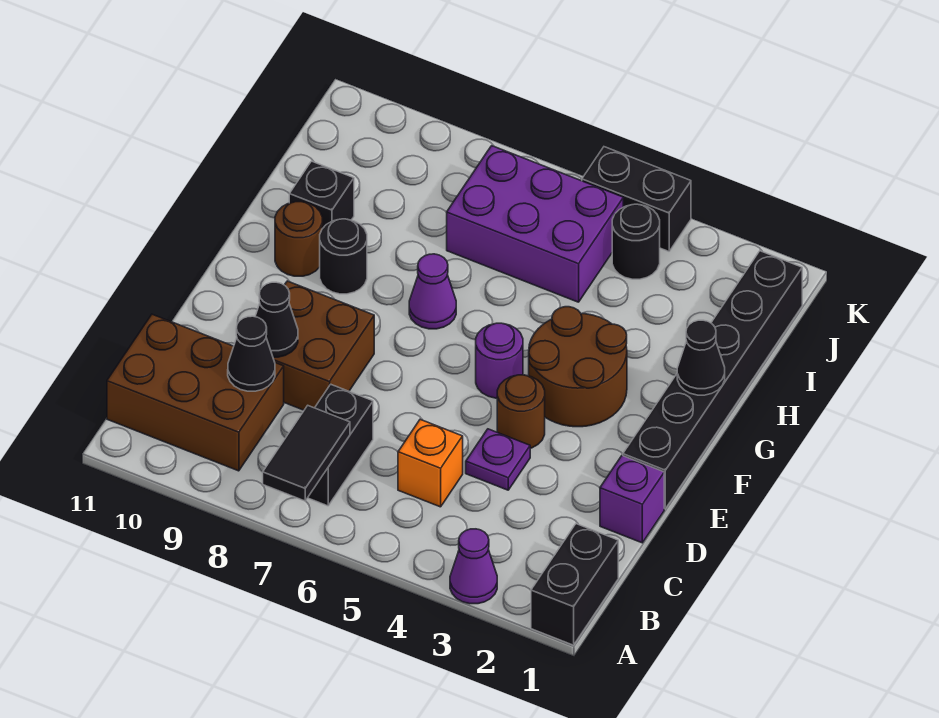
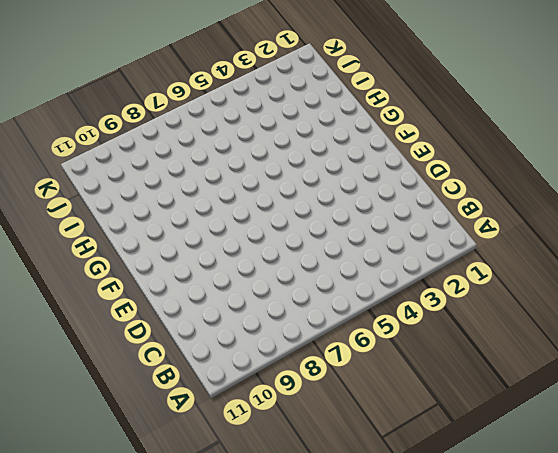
none -> black 1x2 brick [531,524,618,645]
none -> purple 1x1 cone [450,529,497,604]
none -> black 1x2 brick [308,384,373,506]

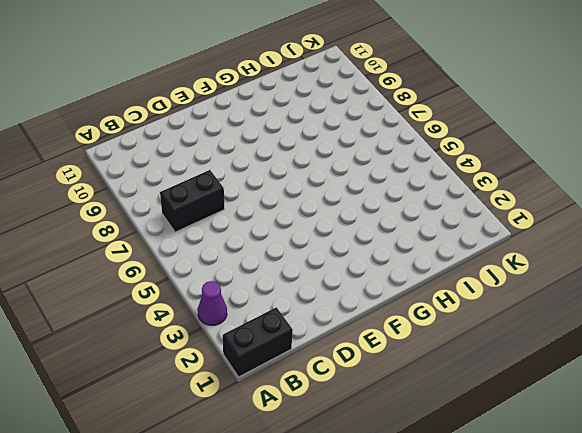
none -> brown 2x3 brick [107,314,284,471]
none -> orange 1x1 brick [398,419,463,507]
none -> purple 1x1 brick [600,456,664,543]

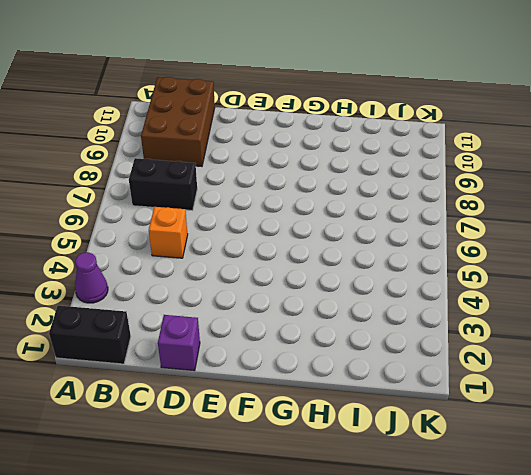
none -> purple 1x1 plate [466,429,530,490]
none -> brown 2x2 brick [273,281,374,410]
none -> black 1x6 brick [623,251,802,509]

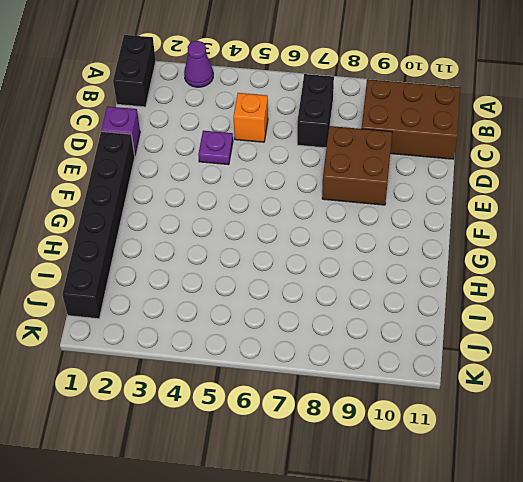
none -> brown 1x1 round brick [497,375,545,448]
none -> brown 2x2 round brick [529,307,627,427]
none -> purple 1x1 round brick [476,323,523,398]

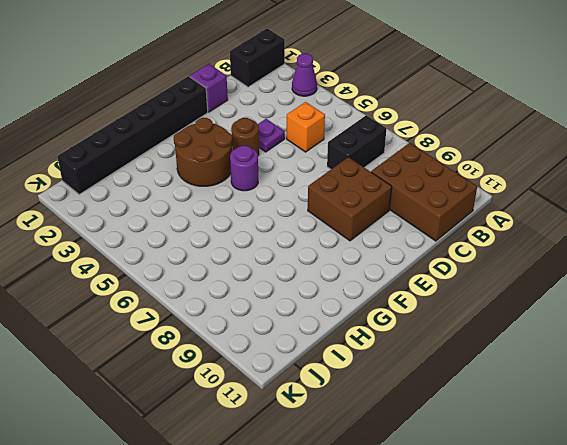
none -> purple 1x1 cone [409,254,456,329]
none -> black 1x1 round brick [320,219,367,294]
none -> brown 1x1 round brick [275,202,322,276]

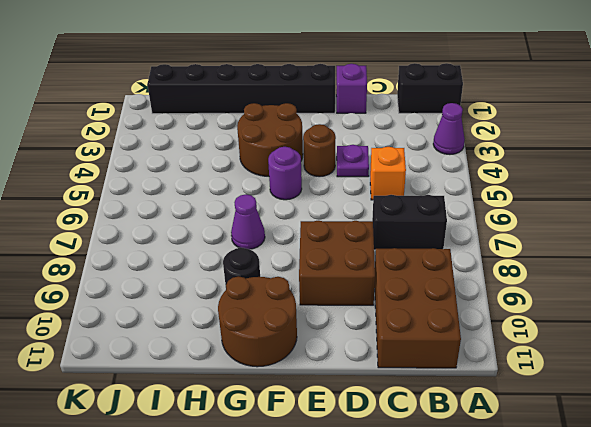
brown 2x2 round brick [218,276,297,367] -> brown 1x1 round brick [275,202,322,276]
none -> black 1x1 brick [289,161,354,229]
none -> purple 2x3 brick [447,146,623,302]
none -> black 1x1 round brick [612,204,660,279]

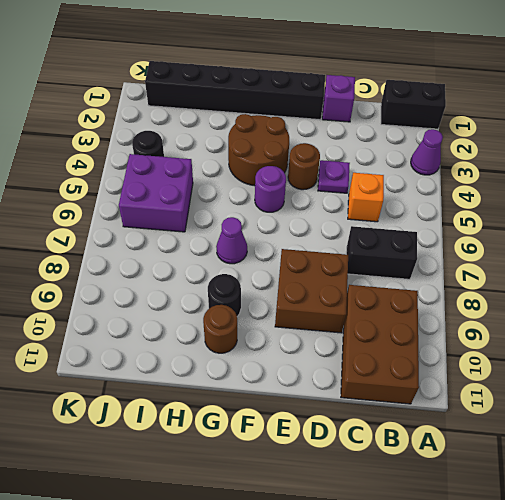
purple 2x2 brick [119,154,193,232] -> purple 2x3 brick [447,146,623,302]
none -> black 1x1 brick [289,161,354,229]
none -> black 1x2 brick [582,147,691,251]
none -> black 1x2 tile [263,406,350,501]

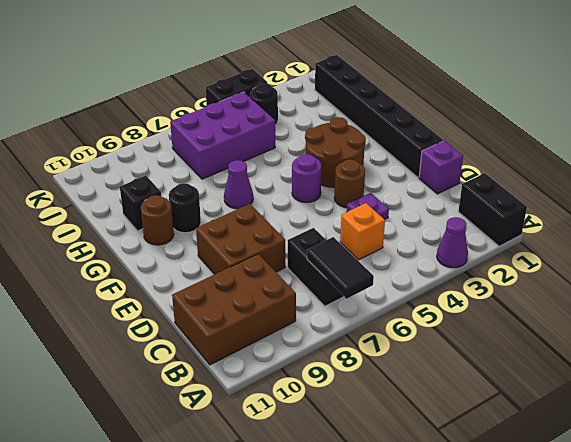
none -> black 1x1 cone [228,316,275,391]
none -> black 1x1 cone [255,282,298,357]
none -> black 1x1 cone [677,320,725,395]

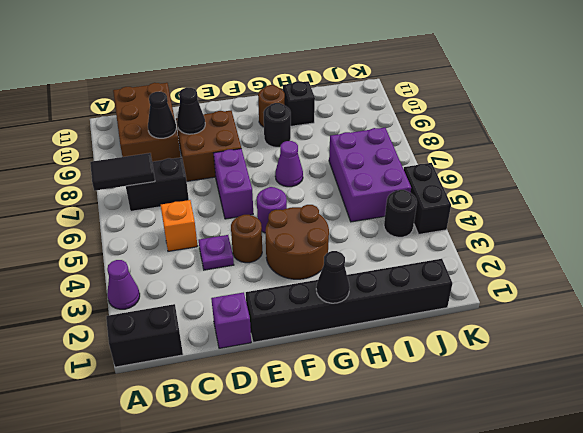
purple 1x2 brick [214,149,253,219] -> none

